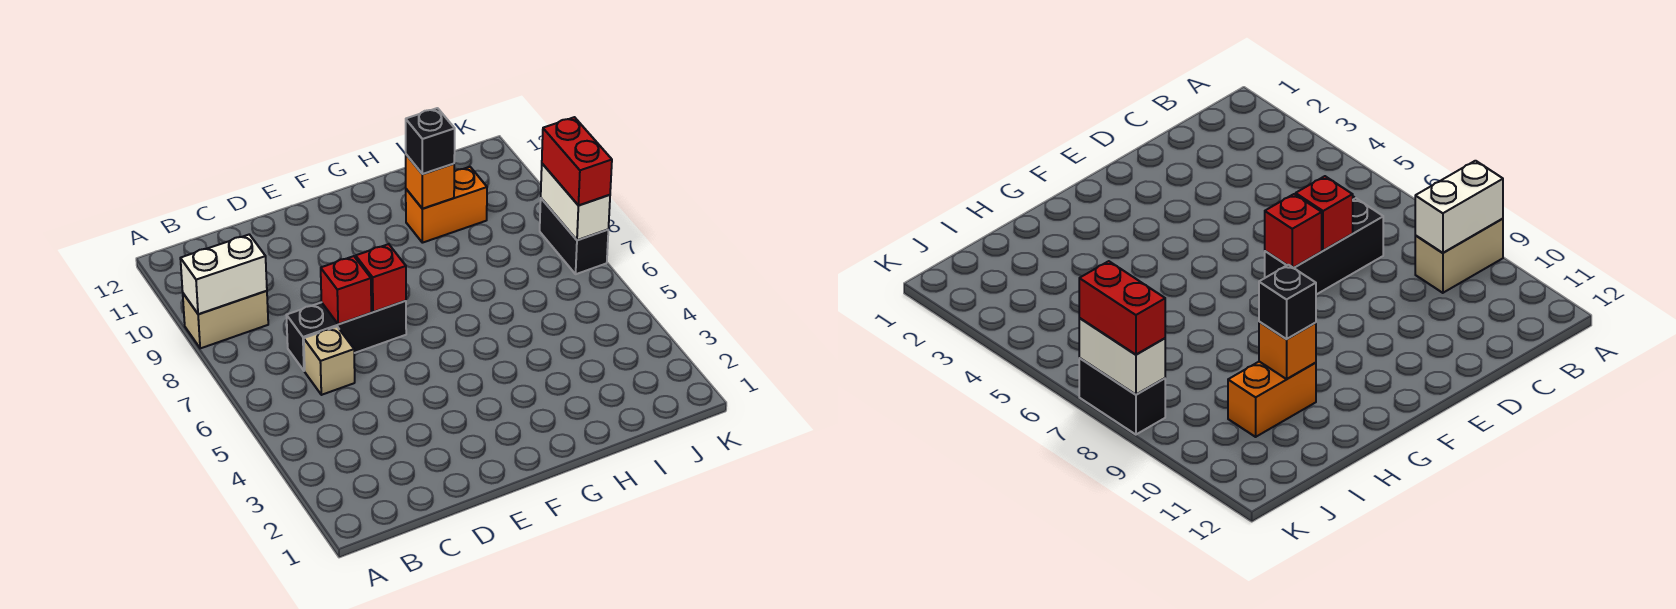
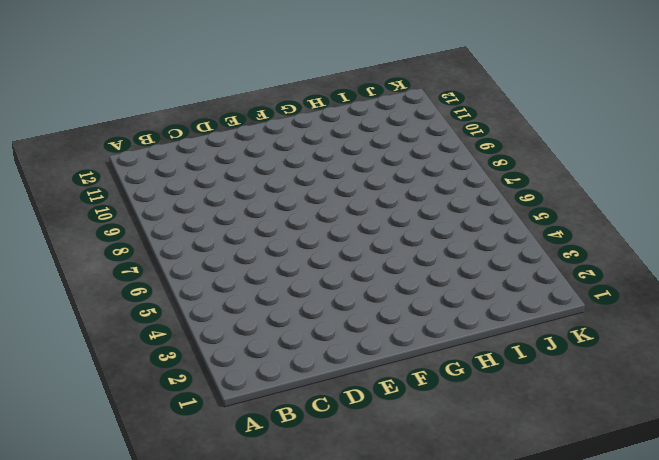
none -> tan 1x2 brick [183,291,268,348]
none -> tan 1x1 brick [304,327,355,395]
none -> black 1x3 brick [287,301,406,371]

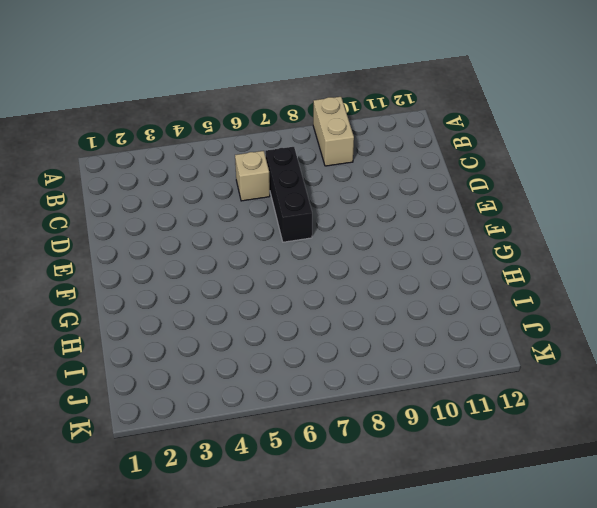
none -> orange 1x2 brick [406,167,487,243]
none -> black 1x2 brick [540,198,608,274]
none -> white 1x2 brick [180,234,267,314]

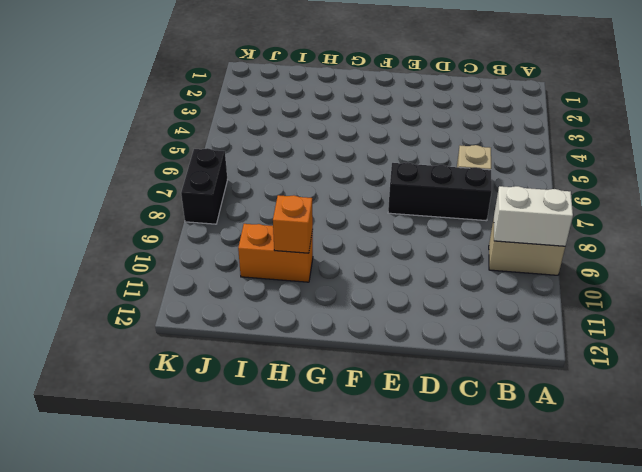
none -> red 1x1 brick [321,256,371,324]
none -> red 1x1 brick [356,244,406,312]
none -> white 1x2 brick [541,164,610,240]

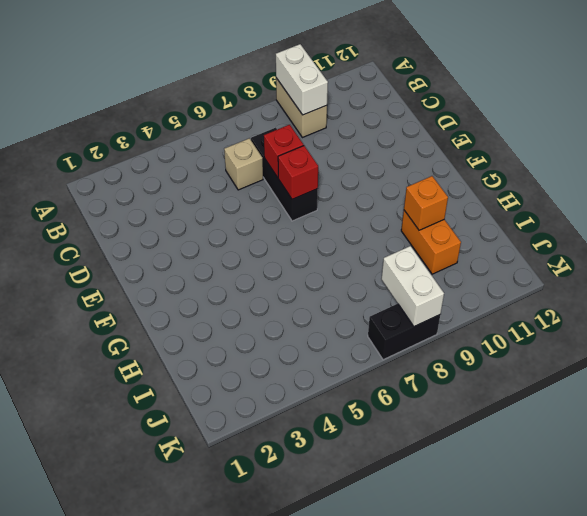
white 1x2 brick [382,246,444,326] -> white 1x2 brick turned to [541,164,610,240]
none -> black 1x1 brick [406,108,455,174]
none -> red 1x2 brick [542,117,612,206]

